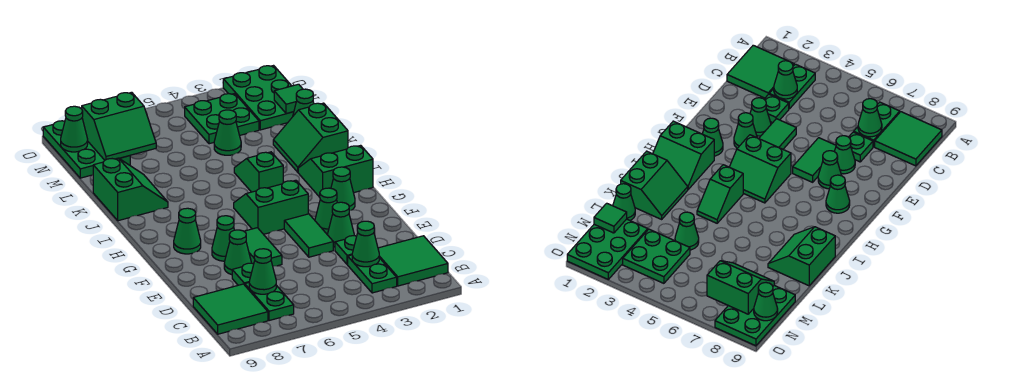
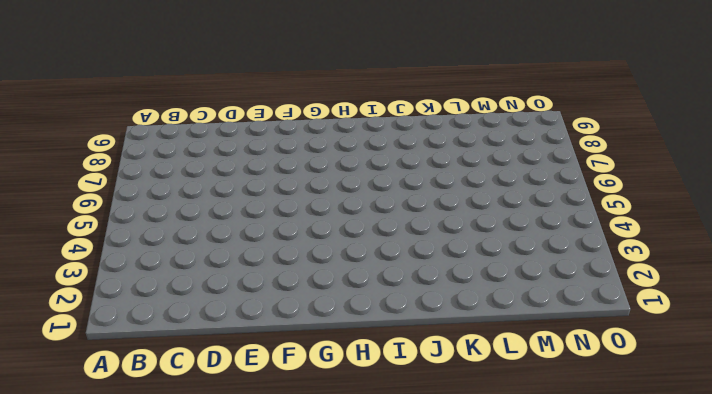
none -> green 2x2 tile [378,236,448,286]
none -> green 1x2 plate [348,255,397,293]
none -> green 1x2 plate [245,283,294,321]

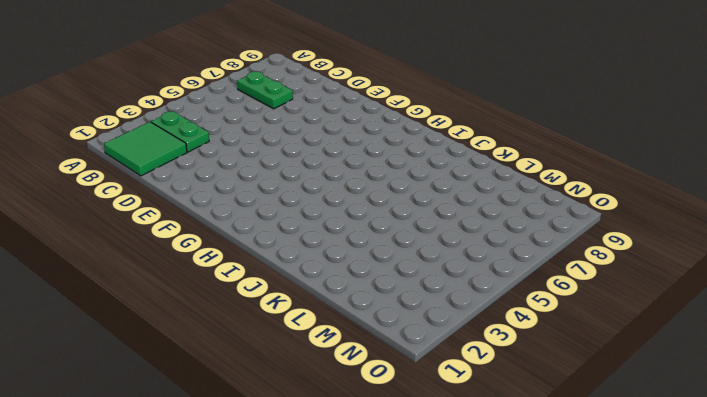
none -> green 2x2 tile [193,284,268,334]
none -> green 1x1 plate [335,236,357,265]
none -> green 1x1 plate [232,263,254,285]

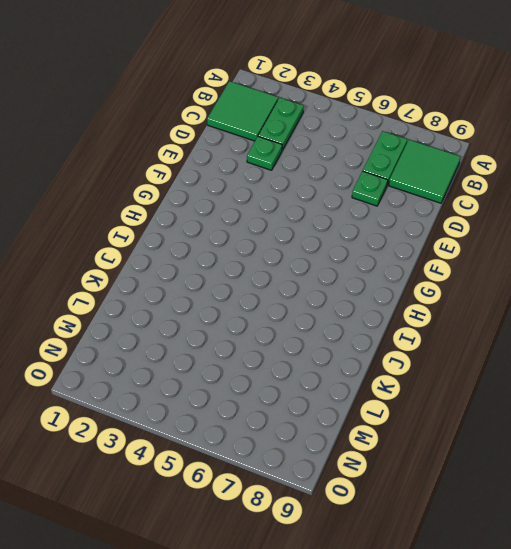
none -> green 1x1 cone [327,202,354,247]
none -> green 1x2 tile [284,214,333,257]
none -> green 1x2 tile [244,228,282,266]

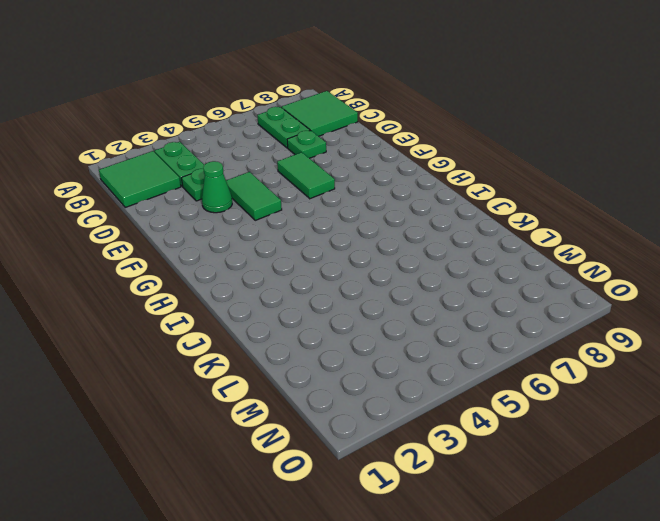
none -> green 1x1 cone [224,230,251,275]
none -> green 1x1 cone [315,188,337,234]
none -> green 1x1 cone [212,216,234,261]

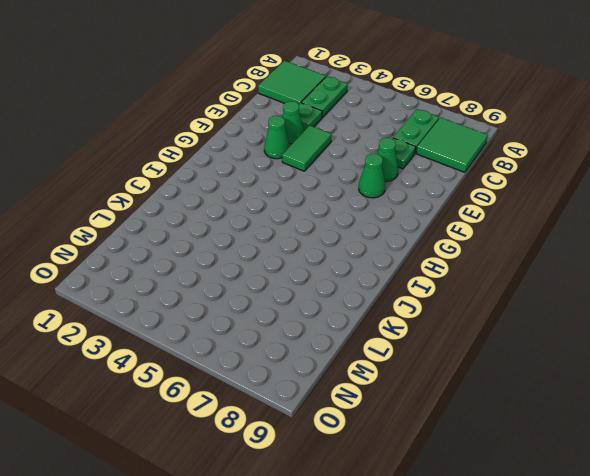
none -> green 1x2 tile [244,228,282,266]
none -> green 1x1 cone [331,167,355,211]
none -> green 2x2 slope [234,180,308,234]

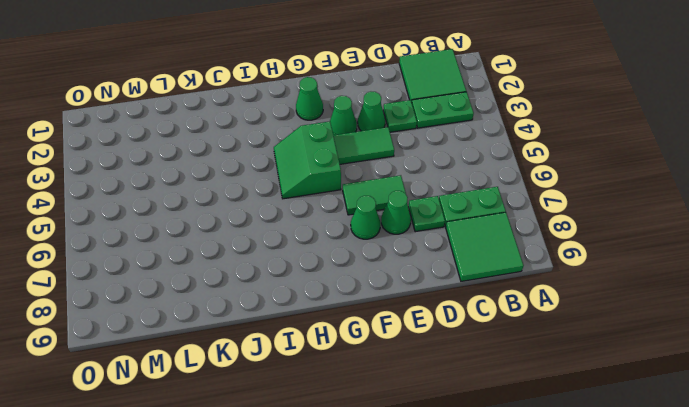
none -> green 1x1 cone [174,208,201,254]
none -> green 2x2 slope [298,145,373,197]
none -> green 1x2 slope [234,152,283,192]

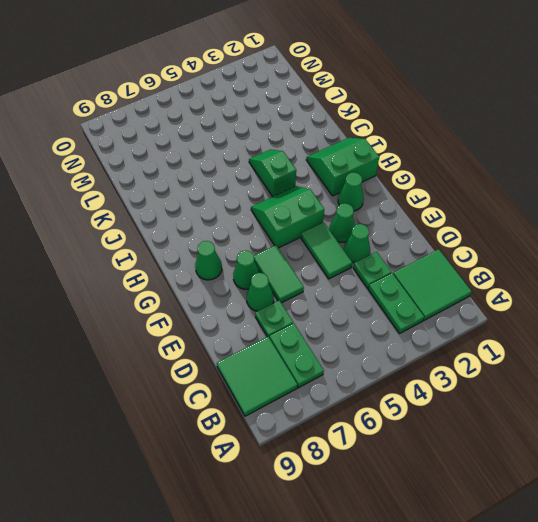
none -> green 2x2 slope [273,103,348,172]
none -> green 2x2 slope [93,158,168,221]
none -> green 1x1 cone [293,89,314,116]

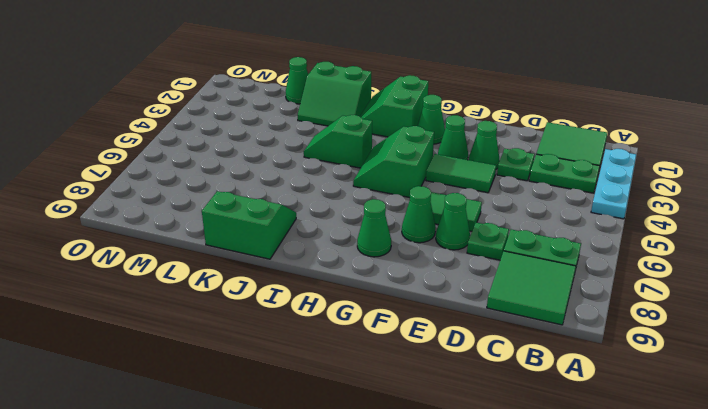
cyan 1x3 plate [591,149,636,219] -> none
none -> green 1x1 cone [214,110,241,155]
none -> green 2x3 plate [223,66,294,130]
none -> green 2x2 plate [185,93,259,144]

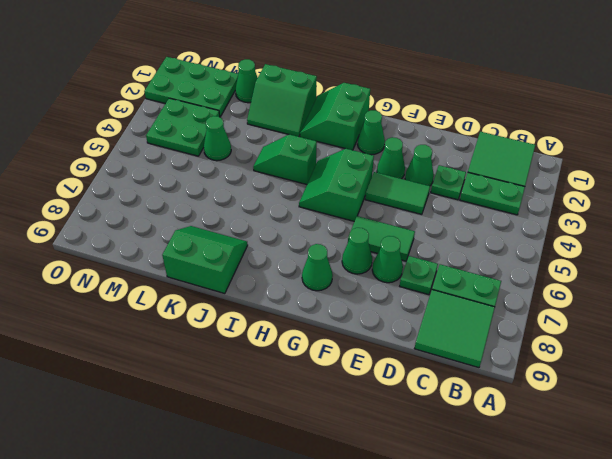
none -> green 2x3 plate [43,121,130,178]
none -> green 1x1 cone [352,221,379,267]
none -> green 1x1 cone [249,249,276,294]

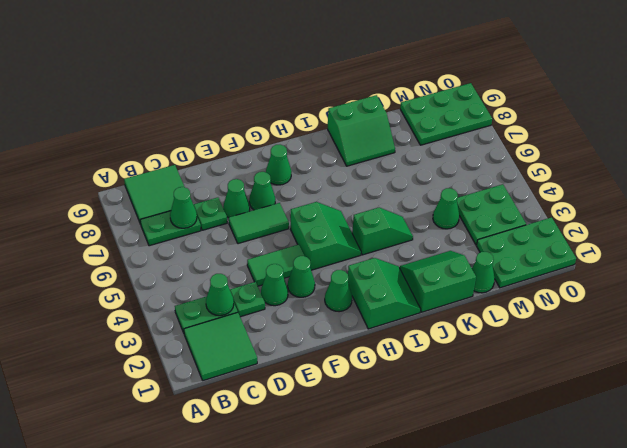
none -> green 1x1 tile [274,84,302,114]
none -> green 2x2 slope [82,92,156,160]
none -> green 1x1 cone [61,106,88,152]

